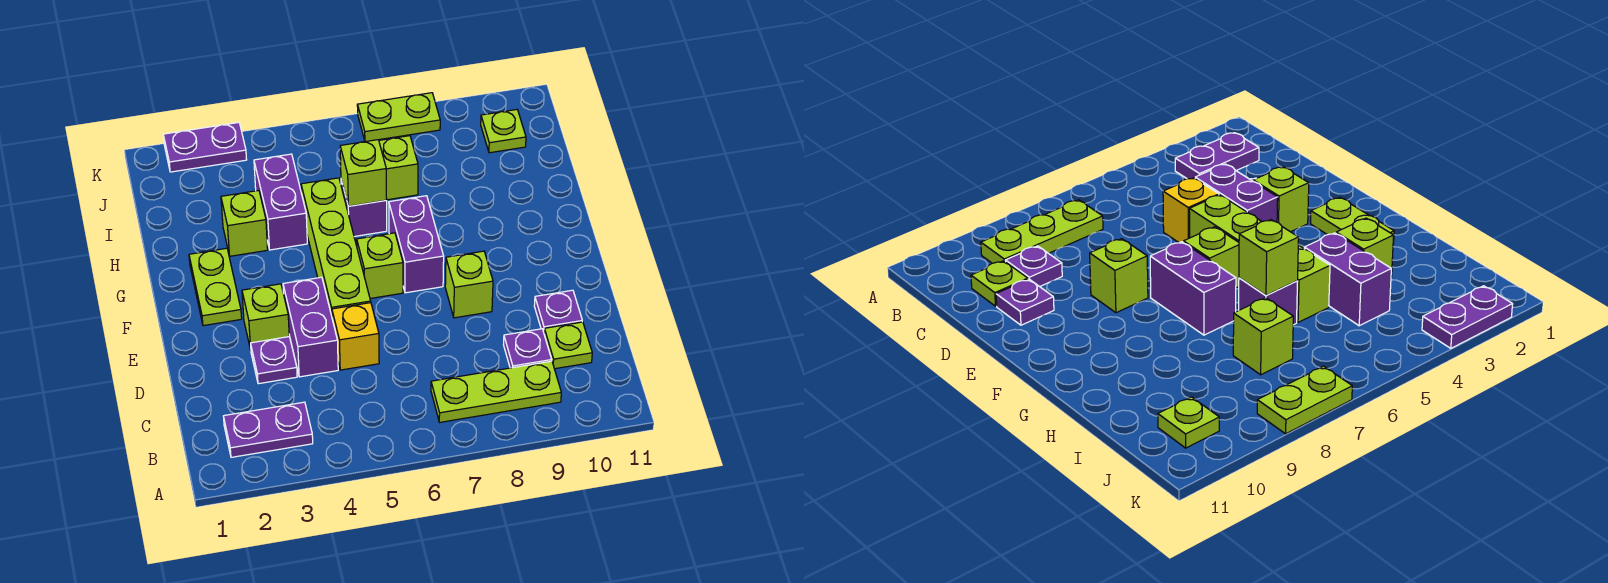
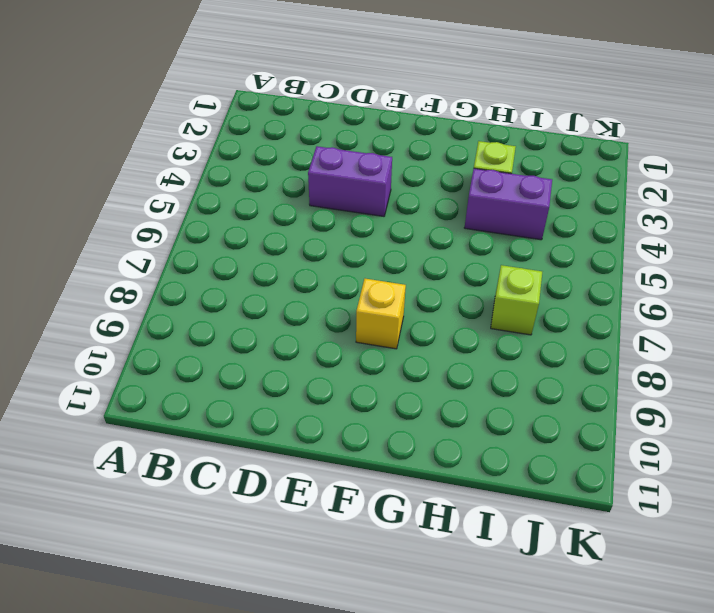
yellow 1x1 brick [356,279,406,349] -> yellow 1x1 brick moved to [332,303,379,370]
none -> purple 1x2 plate [223,402,313,457]
none -> lime 1x3 plate [431,361,561,422]
none -> purple 1x1 plate [504,329,552,368]

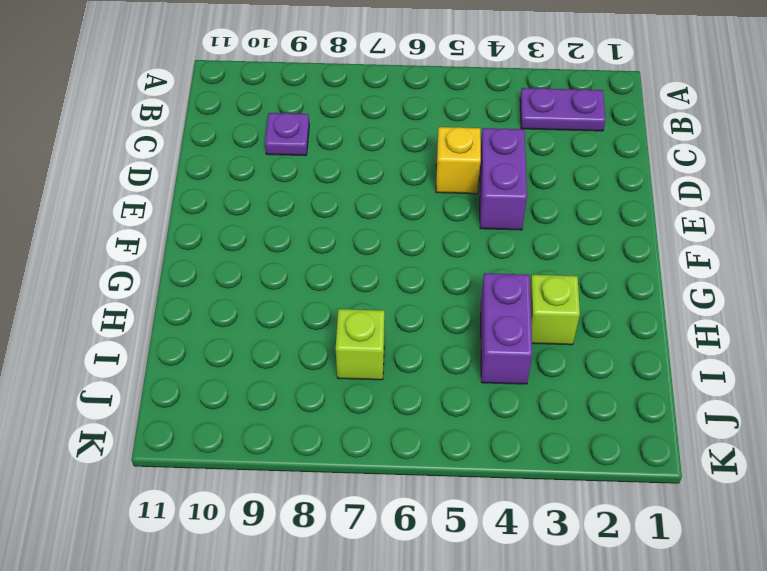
none -> lime 1x3 plate [431,361,561,422]
none -> lime 1x1 plate [544,322,592,369]
none -> purple 1x1 plate [251,337,297,384]

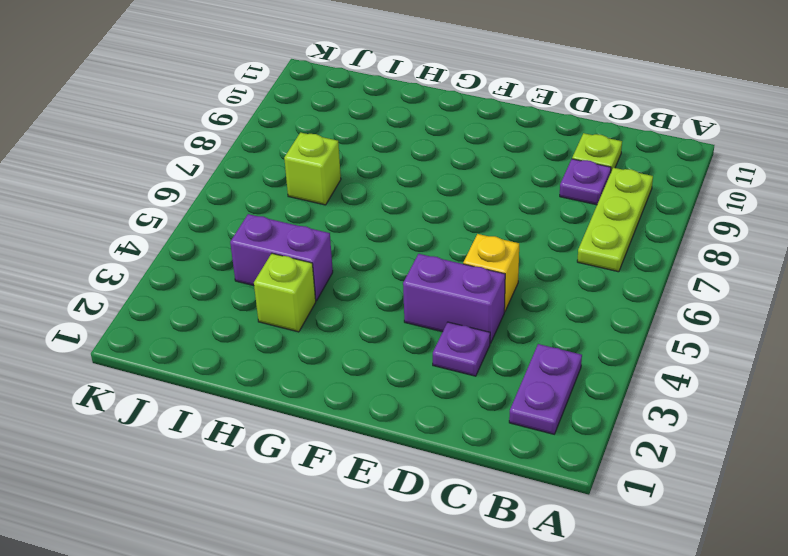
none -> purple 1x1 plate [534,290,582,332]
none -> lime 1x1 brick [242,284,289,350]
none -> lime 1x4 brick [301,178,371,316]

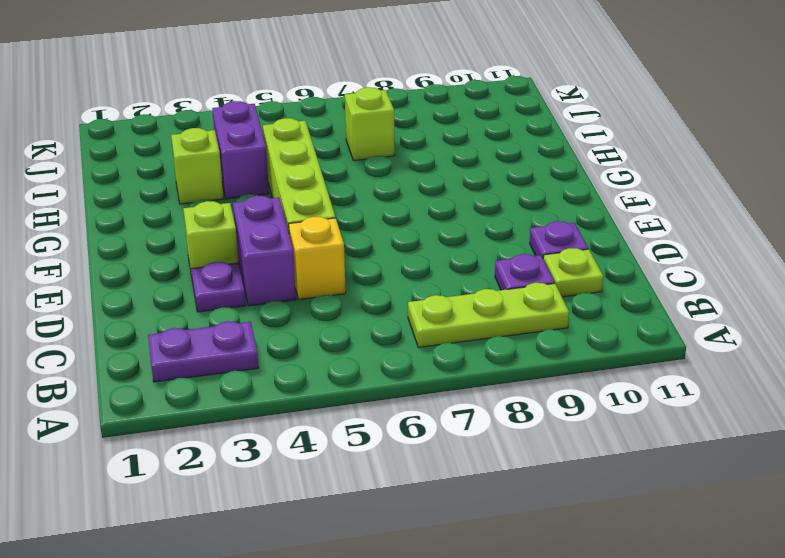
none -> lime 1x1 brick [445,251,493,318]
none -> lime 1x2 plate [189,248,242,326]
none -> lime 1x1 brick [357,233,403,298]

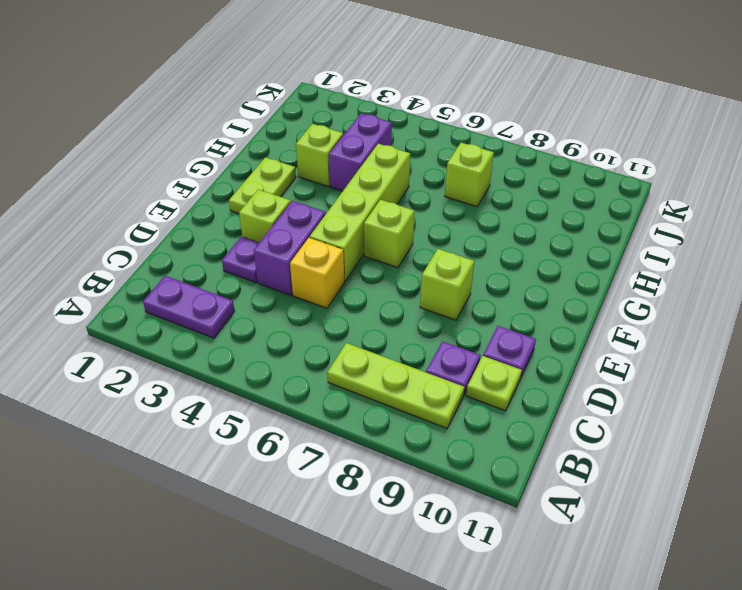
none -> purple 1x2 brick [389,196,444,293]
none -> purple 1x1 brick [341,180,387,237]
none -> lime 1x1 plate [481,110,526,153]

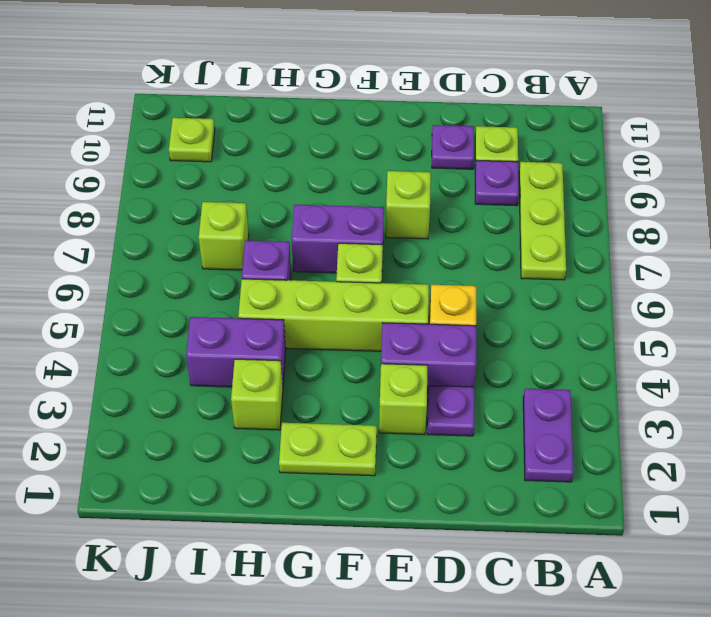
none -> purple 1x2 plate [163,123,247,172]
none -> lime 1x2 plate [357,93,440,142]
none -> lime 1x1 brick [340,140,387,206]

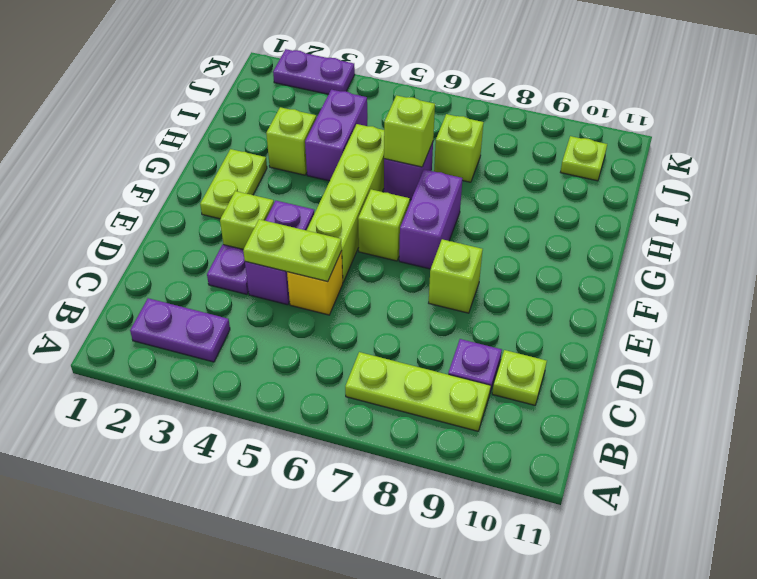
lime 1x2 plate [243,219,342,282] -> lime 1x2 plate moved to [357,93,440,142]
none -> purple 1x1 plate [534,290,582,332]

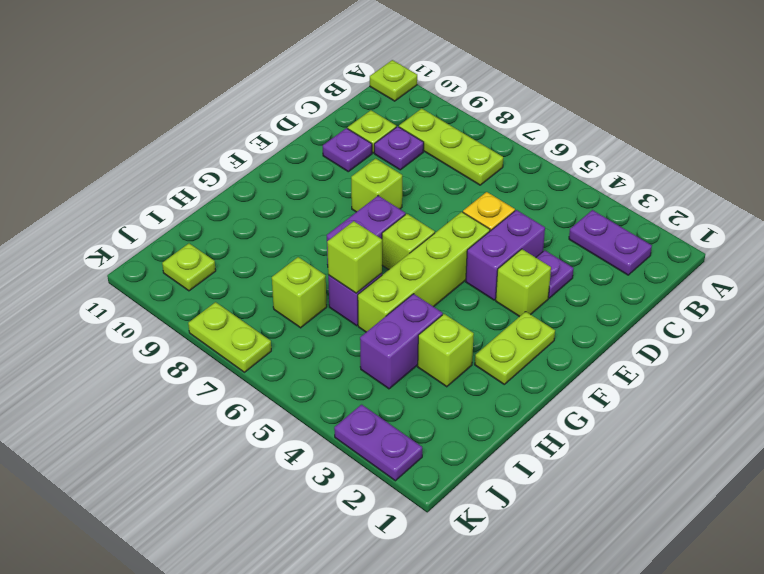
lime 1x1 plate [370,60,417,101] -> none

